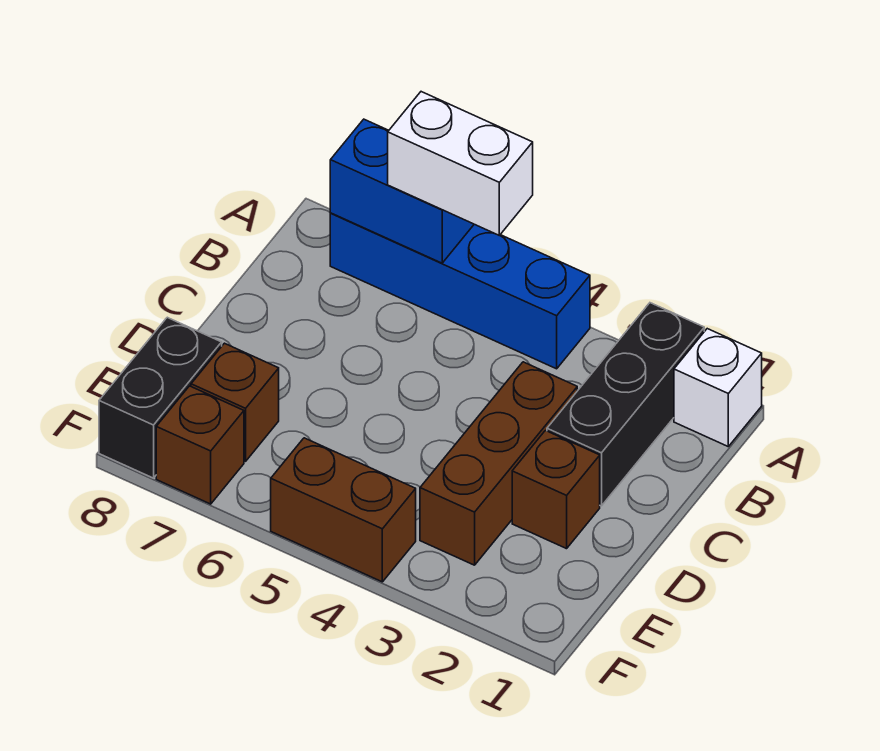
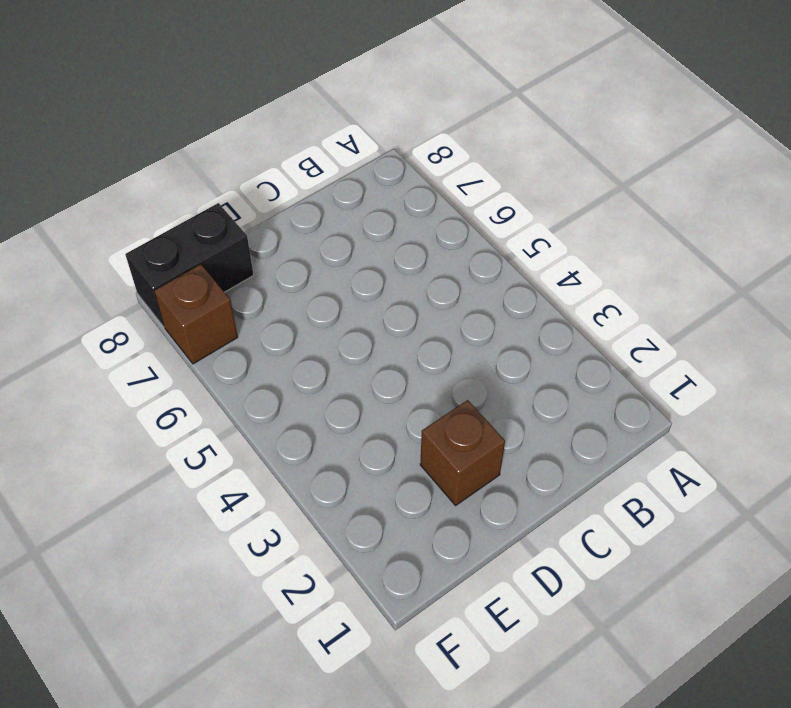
none -> white 1x1 brick [674,329,762,446]
none -> black 1x3 brick [547,303,704,506]

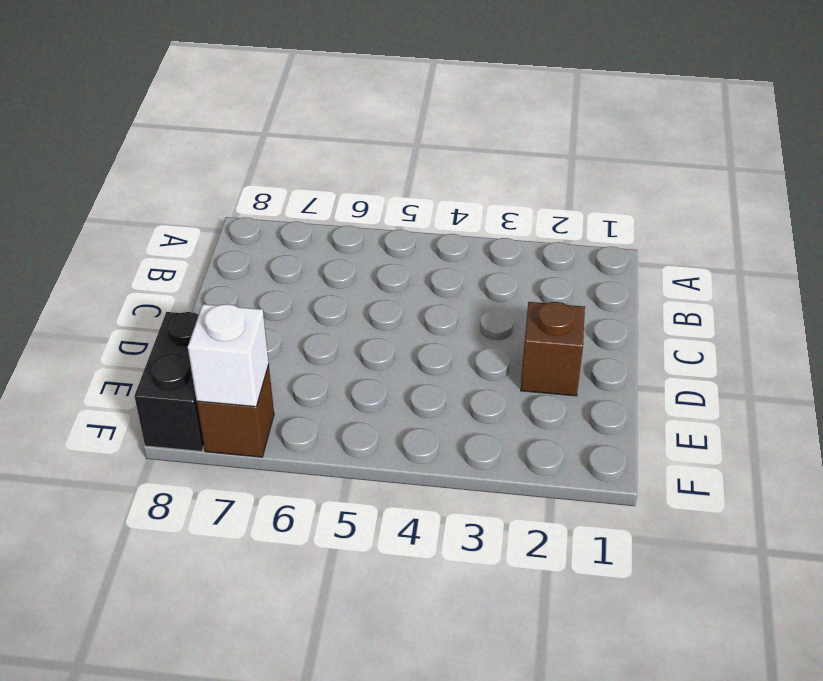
white 1x1 brick [188,304,269,407] -> white 1x1 brick moved to [674,329,762,446]
none -> black 1x3 brick [547,303,704,506]
none -> blue 1x4 brick [330,213,590,369]

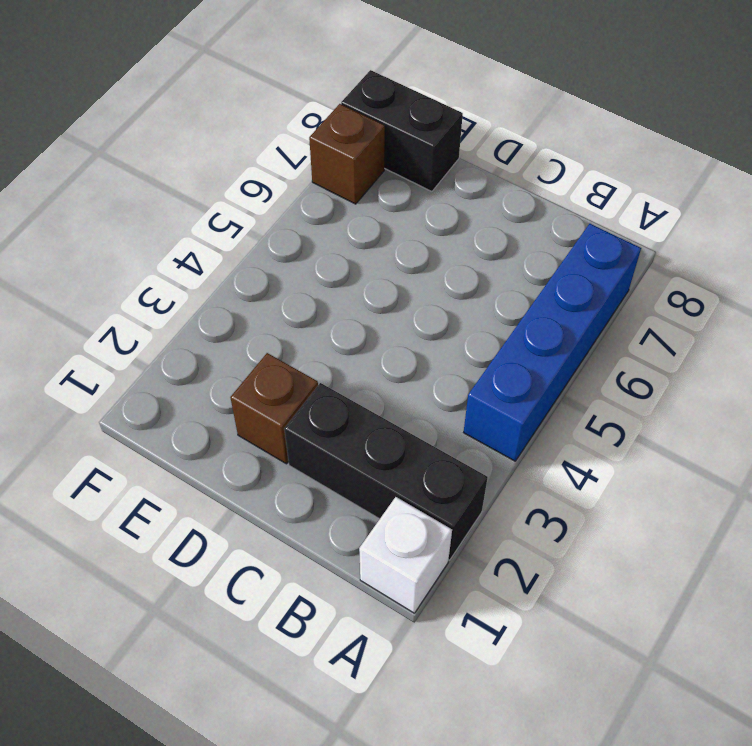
none -> brown 1x3 brick [420,362,577,565]
none -> brown 1x1 brick [191,343,279,461]

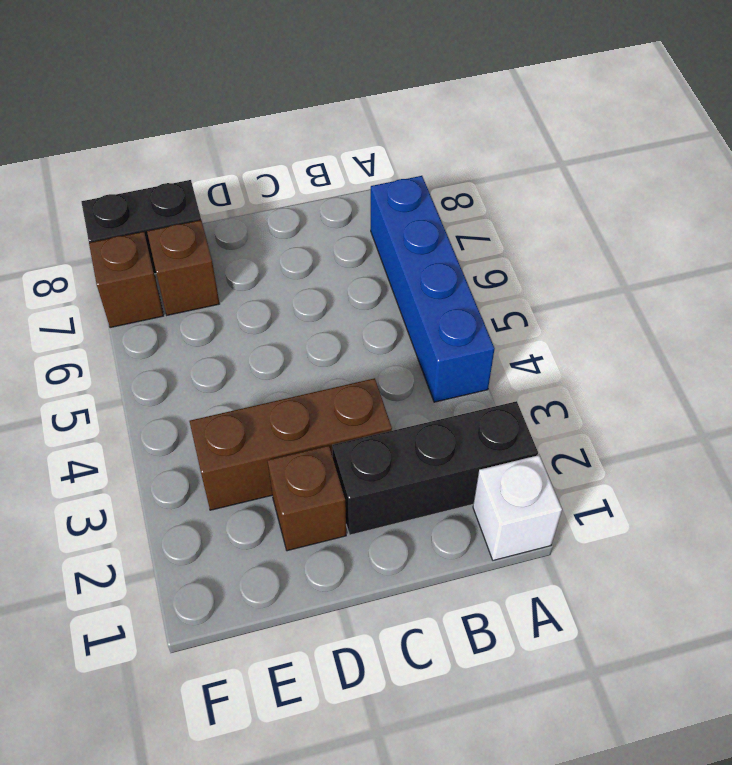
none -> brown 1x2 brick [271,438,416,582]
none -> blue 1x2 brick [330,119,474,263]

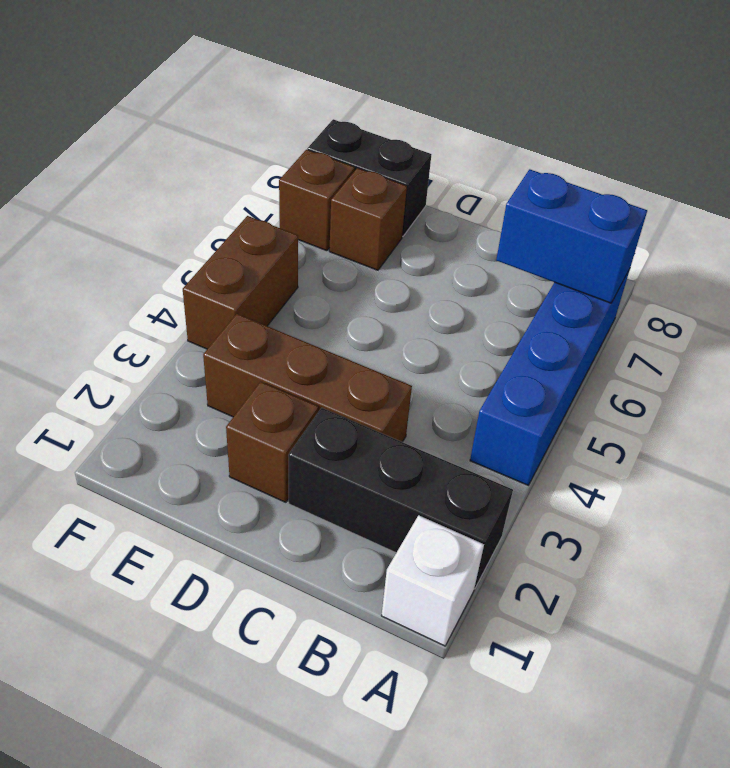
blue 1x2 brick [496,169,647,303] -> blue 1x2 brick turned to [330,119,474,263]
none -> white 1x2 brick [388,92,533,235]

